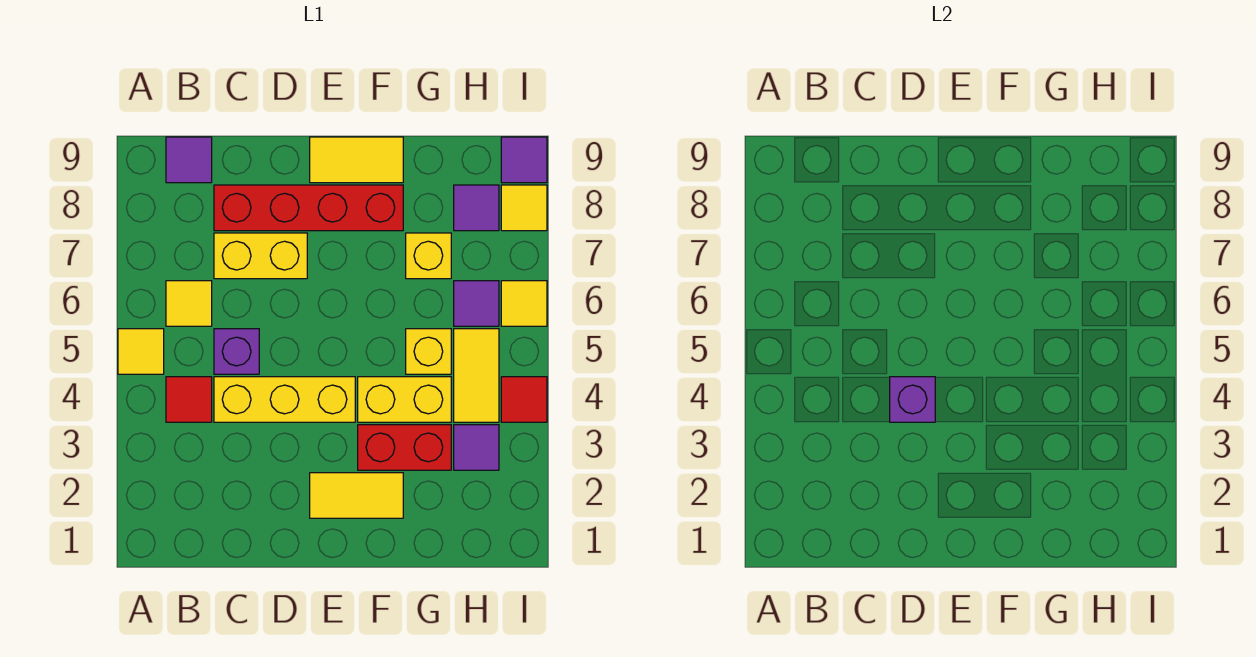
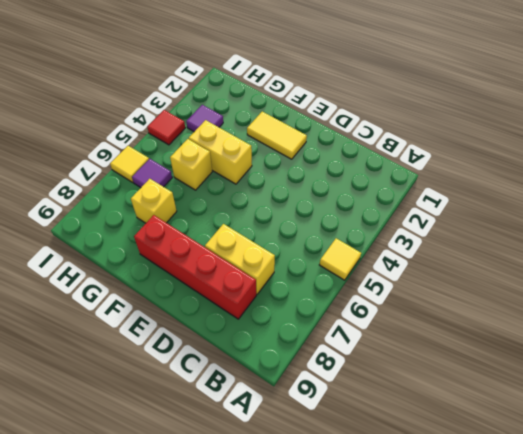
none -> red 1x1 tile [166,377,212,422]
none -> yellow 1x1 tile [166,281,212,326]
none -> purple 1x1 tile [166,137,212,183]

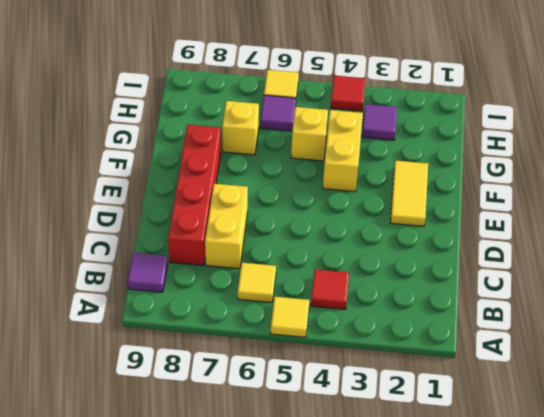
none -> yellow 1x3 brick [214,377,355,422]
none -> purple 1x1 brick [214,329,259,374]
none -> yellow 1x2 tile [310,137,403,183]

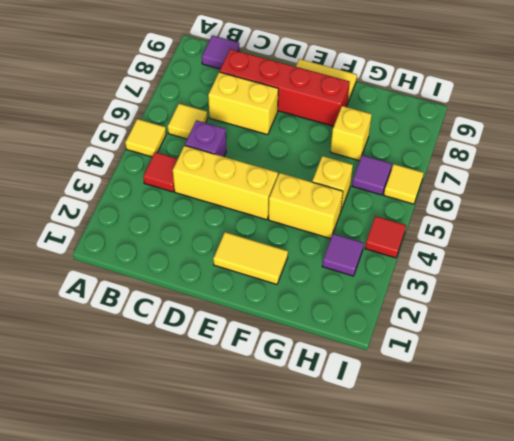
none -> red 1x2 brick [358,425,451,470]
none -> yellow 1x2 tile [454,329,499,422]
none -> purple 1x1 tile [454,185,499,231]

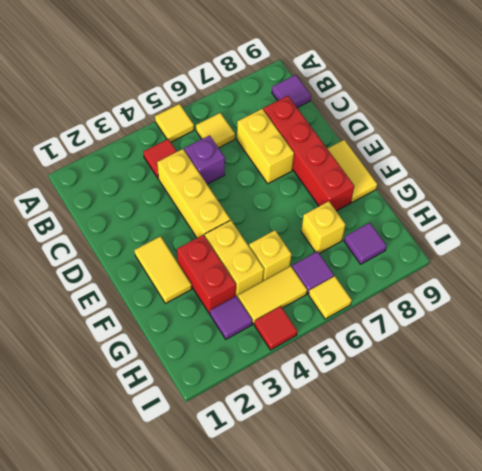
none -> yellow 1x1 tile [501,185,547,231]
none -> purple 1x1 tile [501,137,547,183]
none -> purple 1x1 brick [890,377,935,422]

